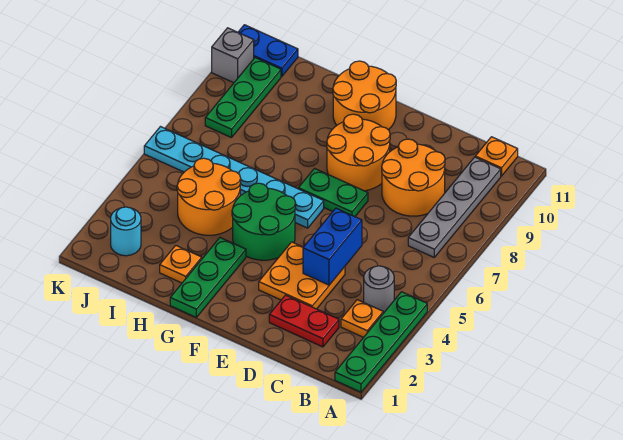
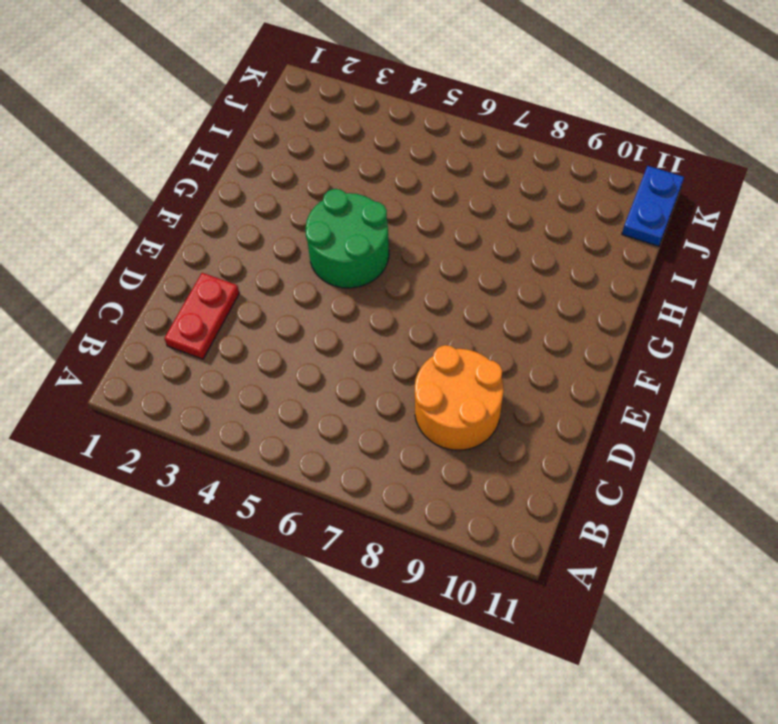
none -> green 1x4 plate [335,292,427,392]
none -> orange 1x1 plate [341,300,383,337]
none -> grey 1x1 round brick [364,266,394,313]

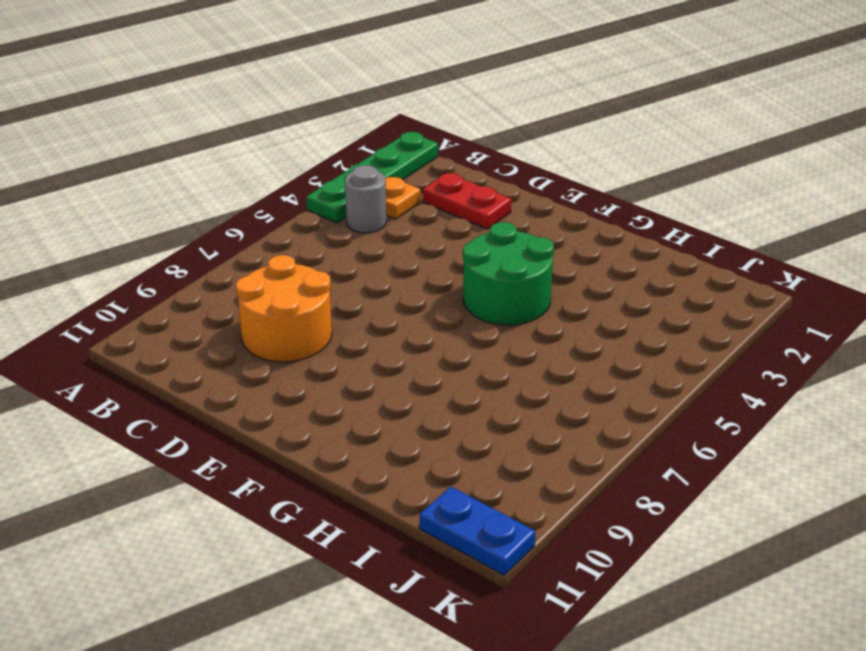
none -> grey 1x4 plate [408,157,501,257]
none -> orange 1x1 plate [475,137,518,176]
none -> orange 2x2 plate [259,242,345,309]

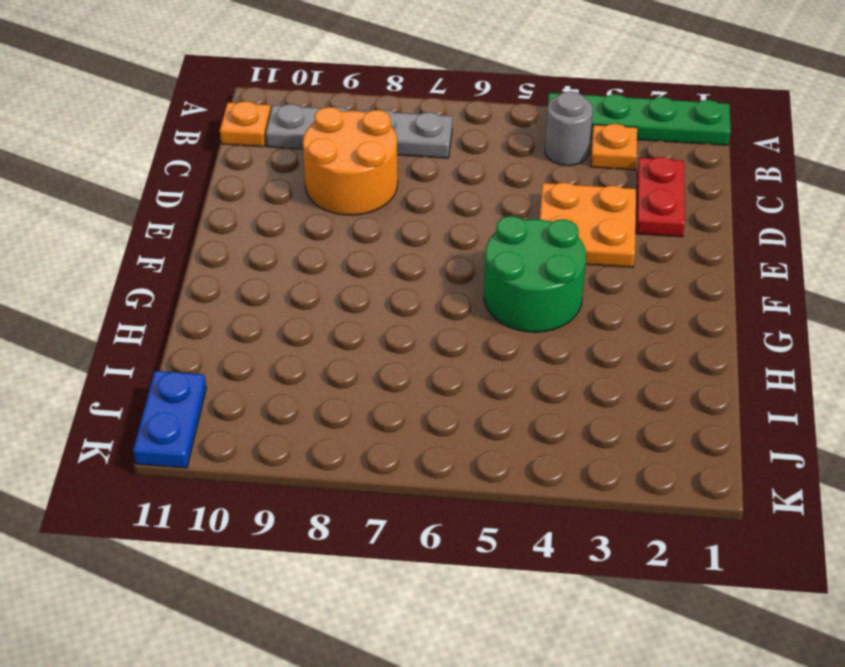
none -> green 1x2 plate [298,169,368,217]
none -> orange 2x2 round brick [327,114,390,191]
none -> cyan 1x6 plate [144,127,324,228]

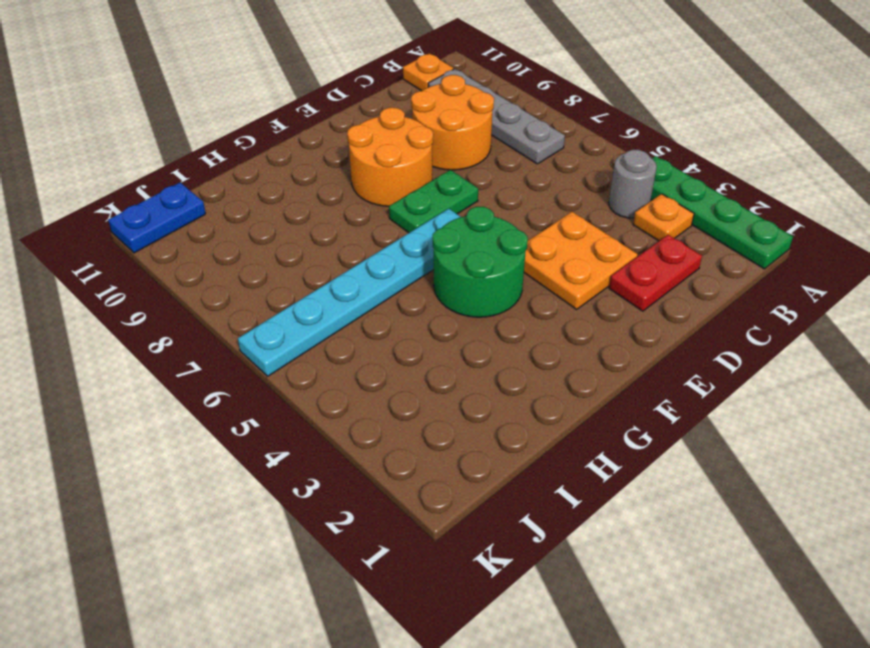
none -> orange 2x2 round brick [333,61,396,130]
none -> green 1x3 plate [170,238,246,317]
none -> orange 1x1 plate [160,245,202,283]

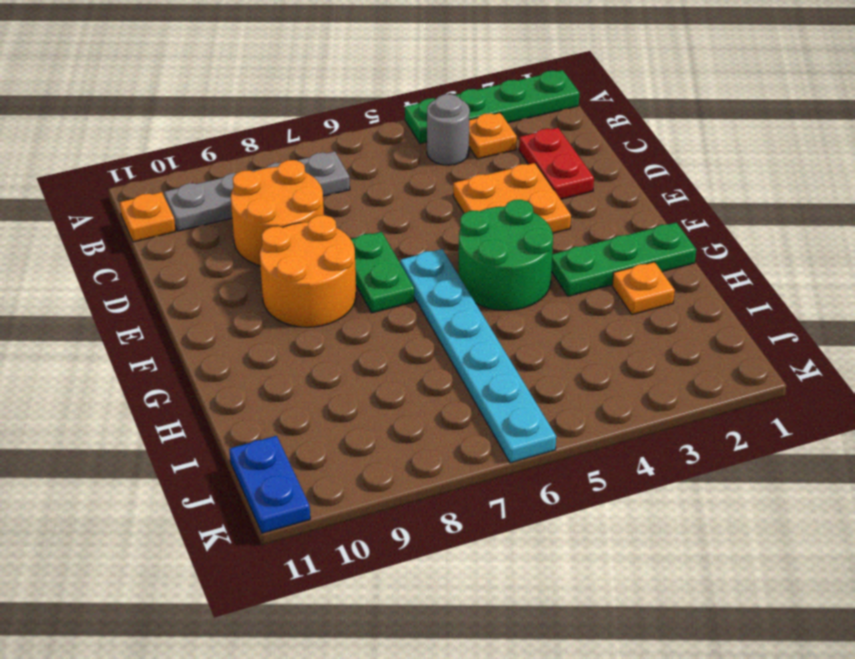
none -> orange 2x2 round brick [333,61,396,130]
none -> orange 2x2 round brick [177,158,241,235]
none -> cyan 1x1 round brick [111,207,141,256]

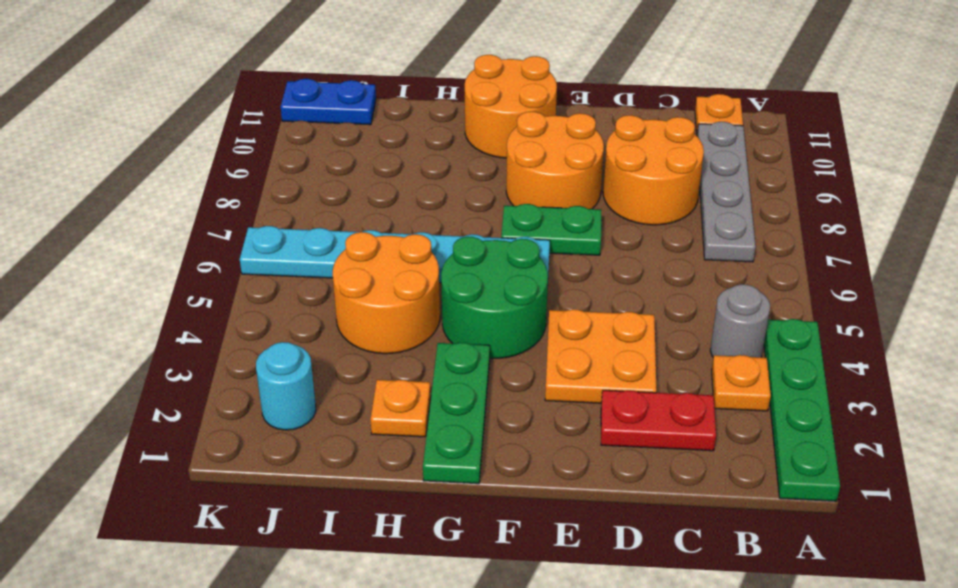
none -> green 1x3 plate [205,58,281,138]
none -> grey 1x1 brick [212,28,254,83]
none -> blue 1x2 brick [303,208,362,285]

